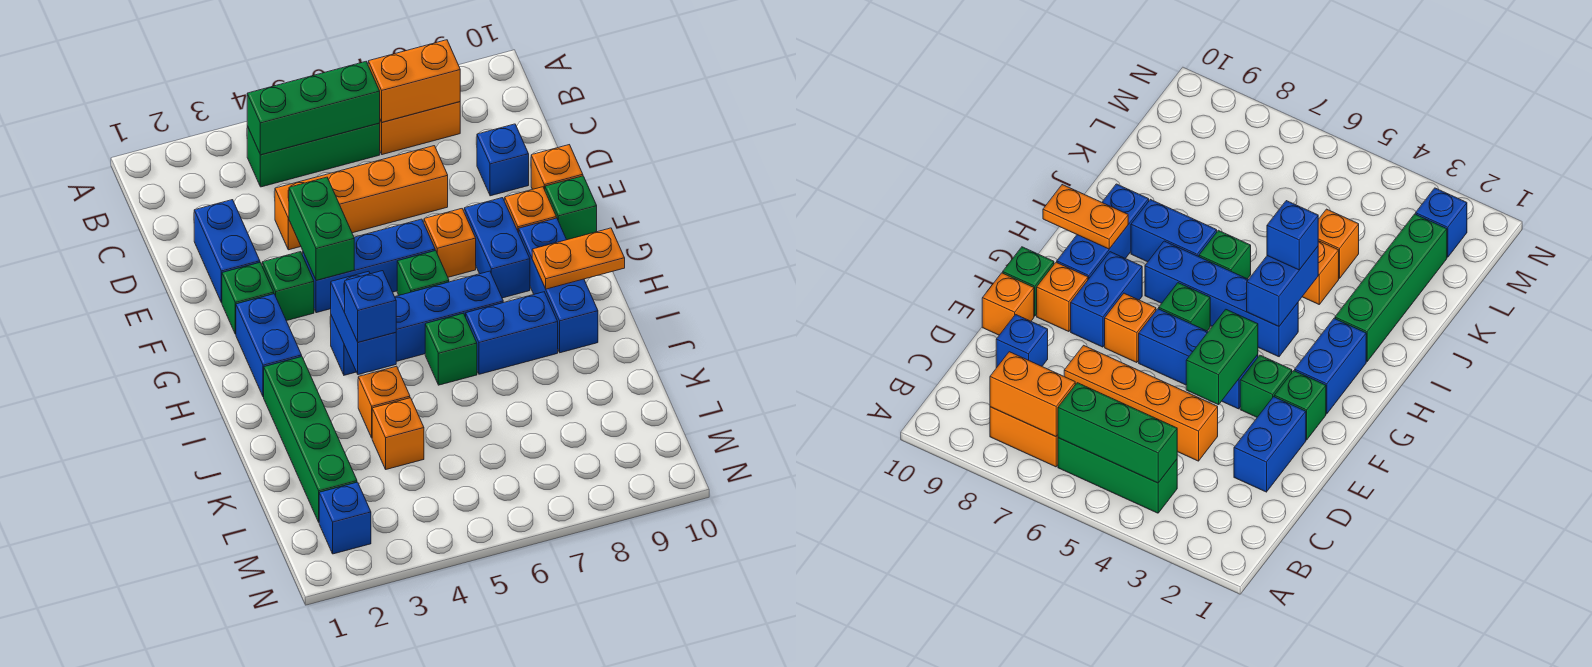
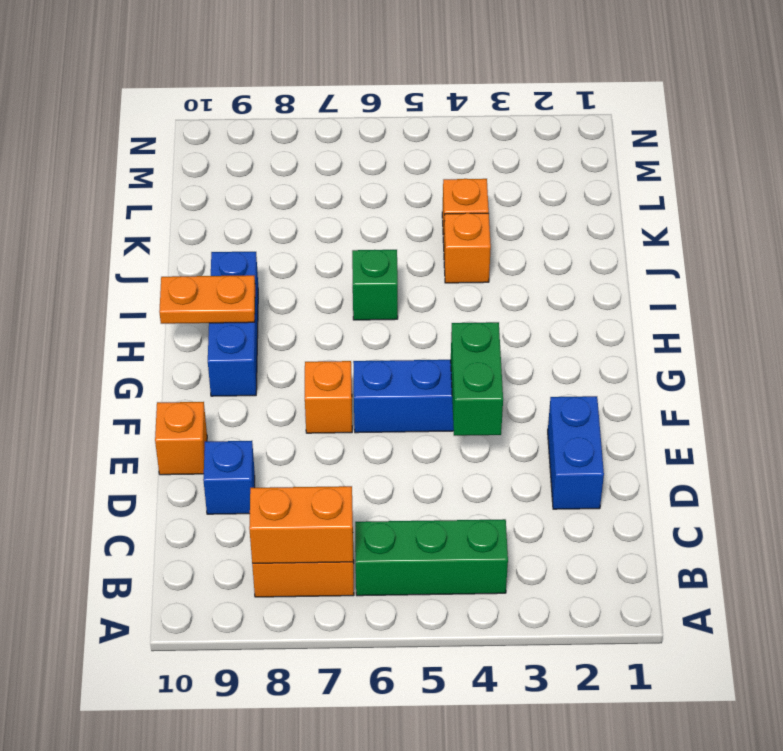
none -> orange 1x4 brick [275,146,448,250]
none -> green 1x1 brick [222,263,274,334]
none -> green 1x1 brick [262,252,314,321]

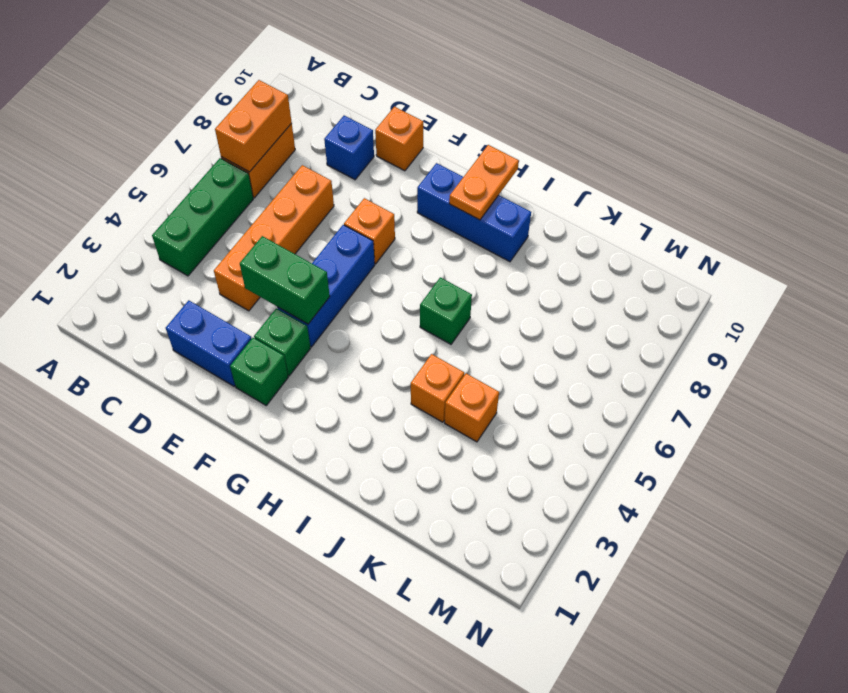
none -> blue 1x2 brick [464,198,530,298]
none -> orange 1x1 brick [505,187,556,233]
none -> green 1x1 brick [545,176,597,240]

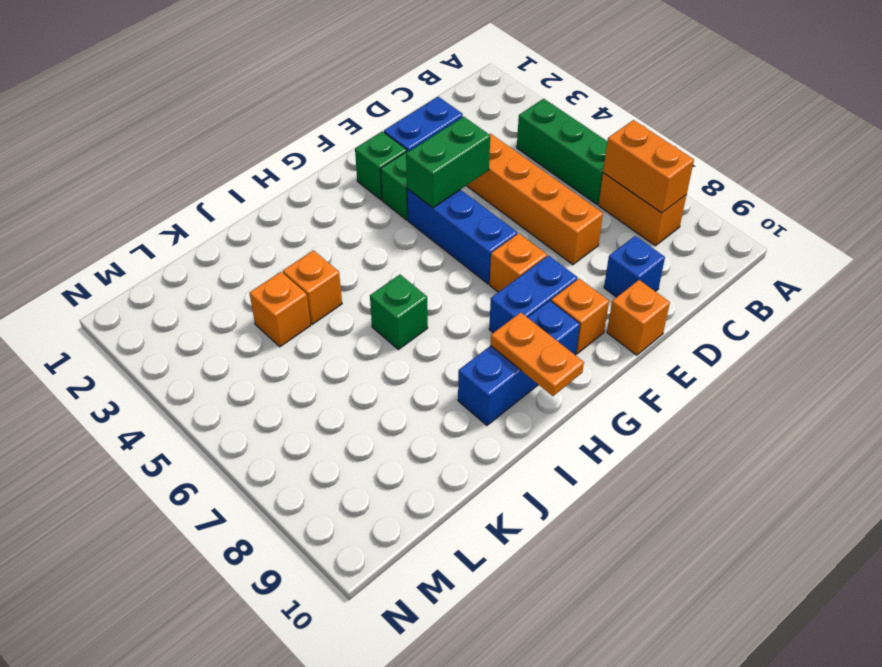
none -> green 1x1 brick [545,176,597,240]
none -> blue 1x2 brick [236,294,302,397]
none -> green 1x1 brick [397,251,449,295]

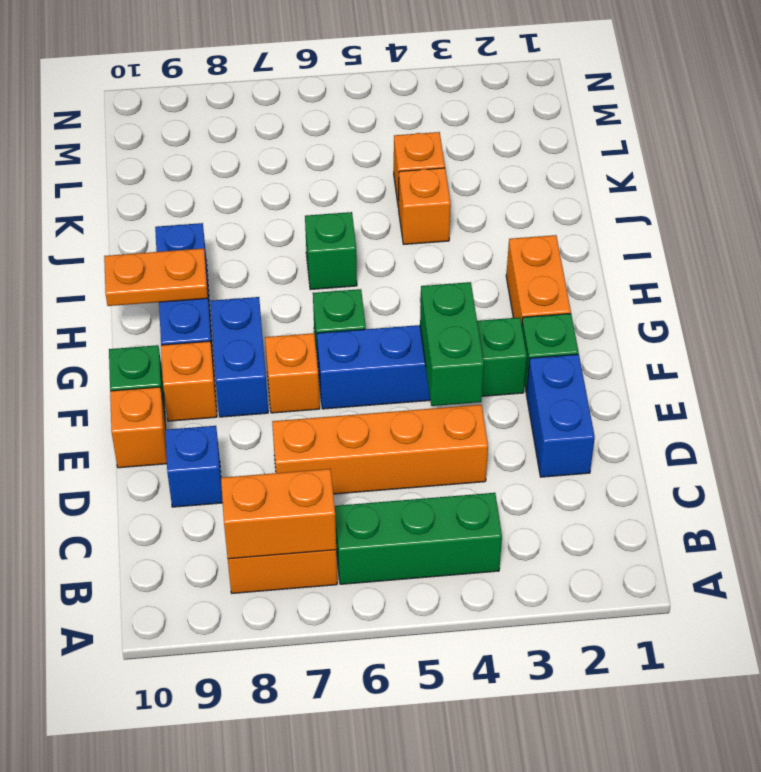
orange 1x2 brick [506,235,571,325] -> blue 1x2 brick [236,294,302,397]
none -> blue 1x4 brick [331,271,503,375]
none -> green 1x4 brick [264,357,357,522]
none -> blue 1x2 brick [466,292,558,374]

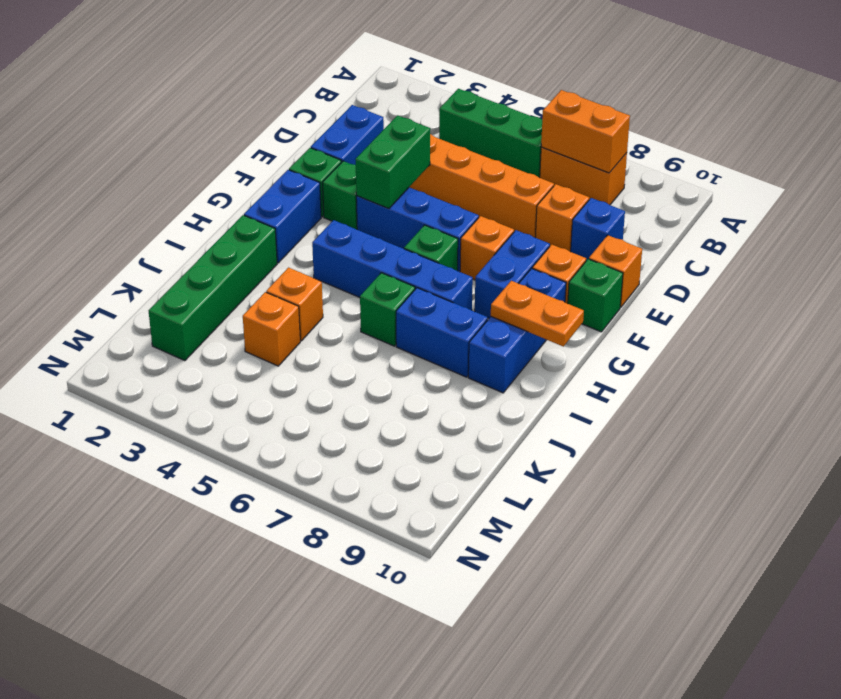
orange 1x1 brick [535,184,589,252] -> none
none -> blue 1x1 brick [319,482,371,554]
none -> green 1x3 brick [247,62,380,155]
none -> blue 1x2 brick [331,271,396,375]

